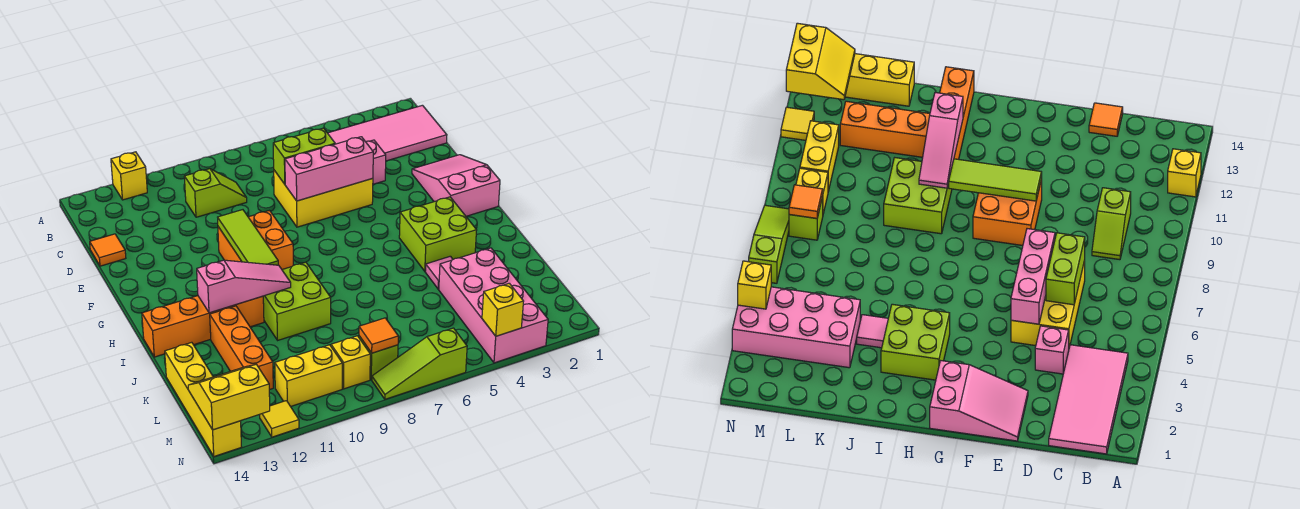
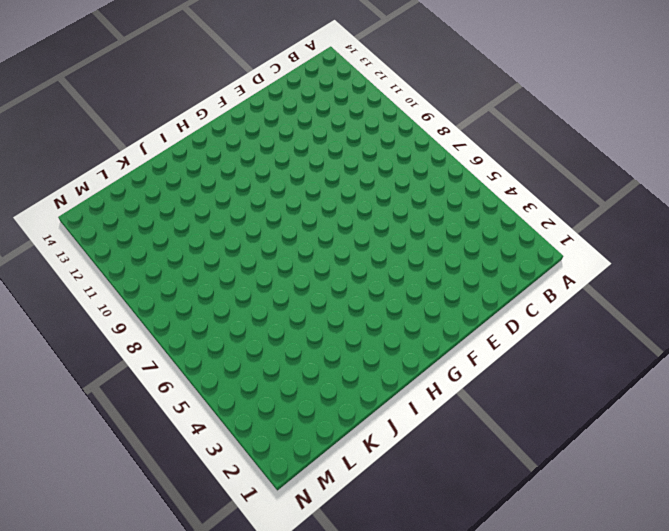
none -> yellow 1x1 brick [111,152,147,200]
none -> pink 2x4 tile [328,105,447,161]
none -> lime 1x2 slope [184,169,247,217]

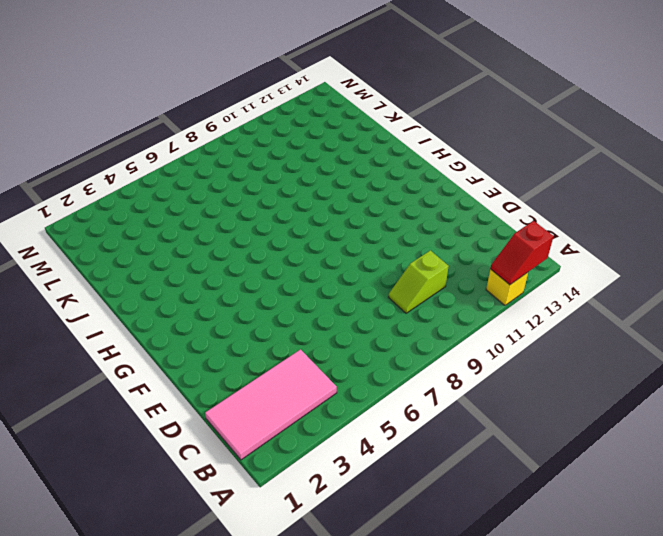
red 1x2 slope [490,221,554,285] -> none
none -> pink 1x1 brick [365,140,386,184]
none -> yellow 2x3 brick [274,170,373,227]
none -> orange 1x1 tile [90,234,126,266]

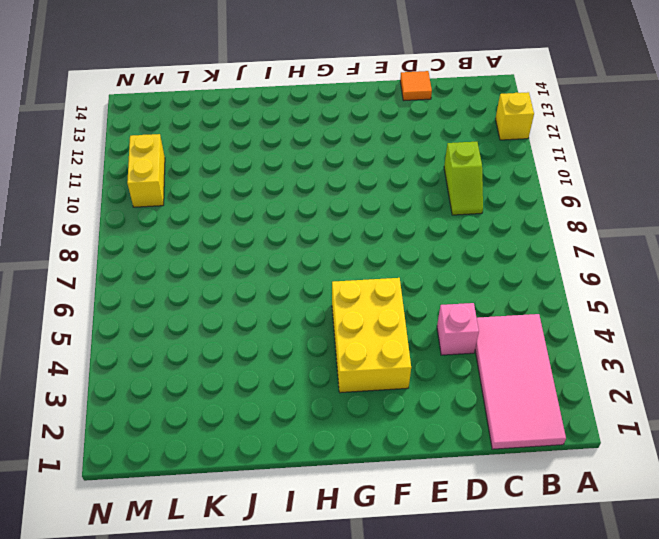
yellow 2x3 brick [332,278,411,393] -> yellow 2x3 brick moved to [274,170,373,227]
none -> pink 2x3 slope [412,155,500,216]
none -> orange 2x2 brick [218,211,293,269]
none -> lime 2x2 brick [399,197,477,271]

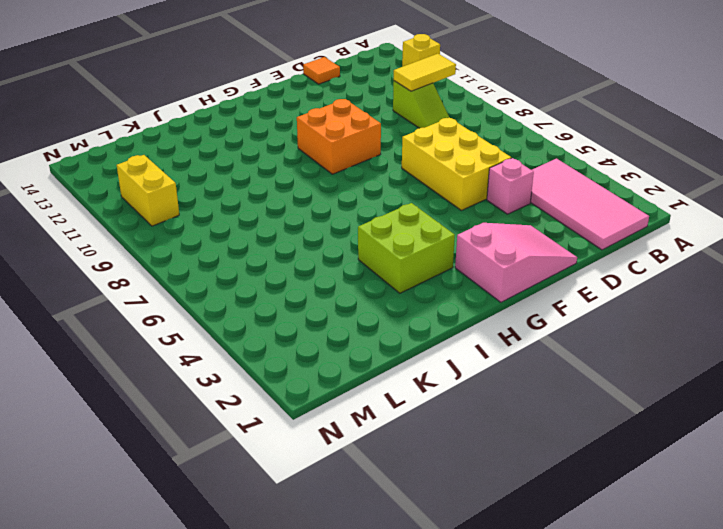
yellow 1x2 tile [394,54,456,91] -> none
none -> lime 2x2 brick [263,262,331,340]
none -> orange 1x4 brick [142,296,264,357]
none -> pink 1x1 tile [425,256,453,289]

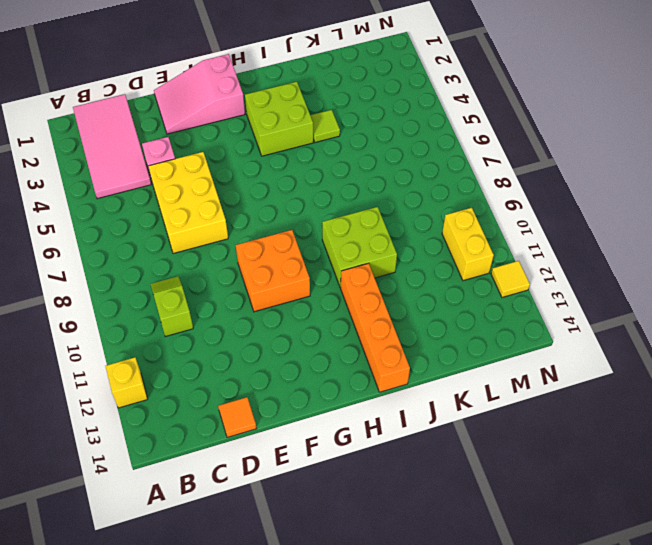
lime 1x1 tile [310,110,340,142] -> pink 1x1 tile [425,256,453,289]
none -> orange 1x3 brick [210,306,273,390]
none -> pink 2x4 brick [439,248,548,363]
none -> yellow 1x4 brick [165,342,241,456]

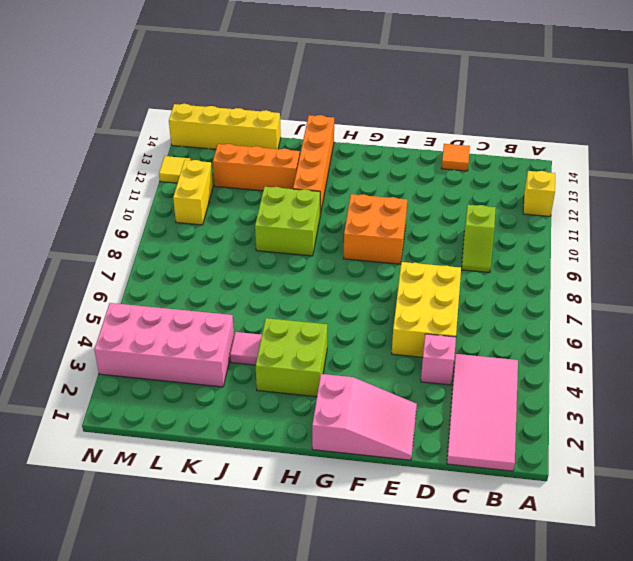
none -> lime 1x1 brick [359,336,398,380]
none -> yellow 1x1 brick [331,336,370,389]
none -> lime 1x3 slope [372,328,467,399]

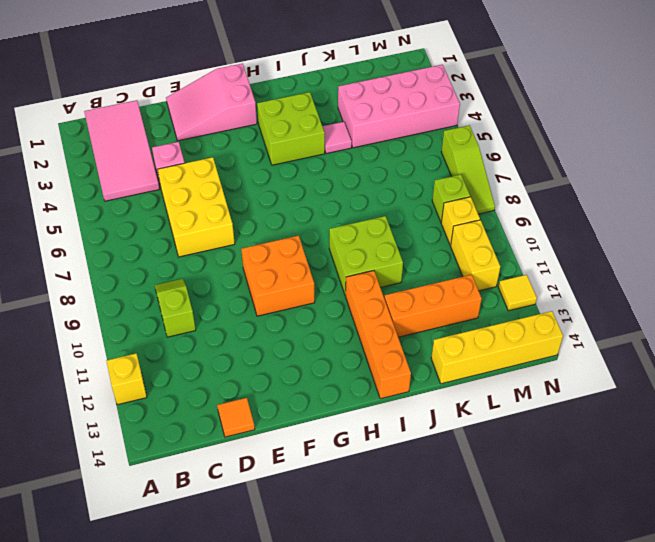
none -> lime 1x2 brick [273,128,335,184]
none -> pink 1x3 brick [285,137,373,201]
none -> lime 1x3 tile [218,210,278,265]

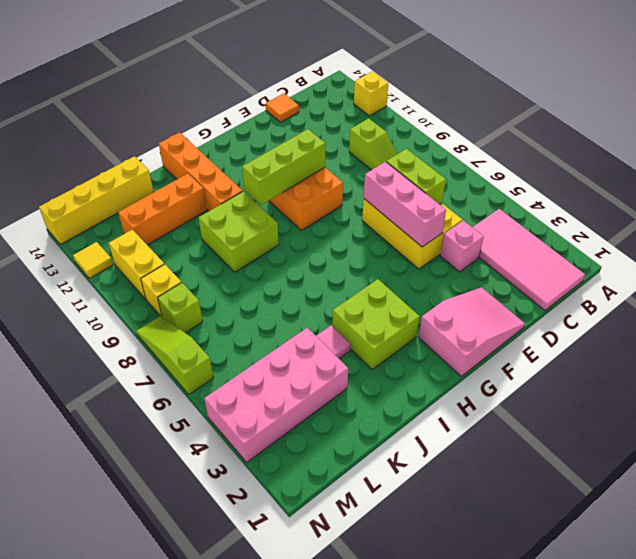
lime 1x3 brick [242,129,325,205] -> lime 1x3 tile [218,210,278,265]
none -> pink 1x3 slope [197,260,291,313]
none -> orange 1x1 tile [359,318,398,353]
none -> yellow 2x2 slope [188,364,270,430]

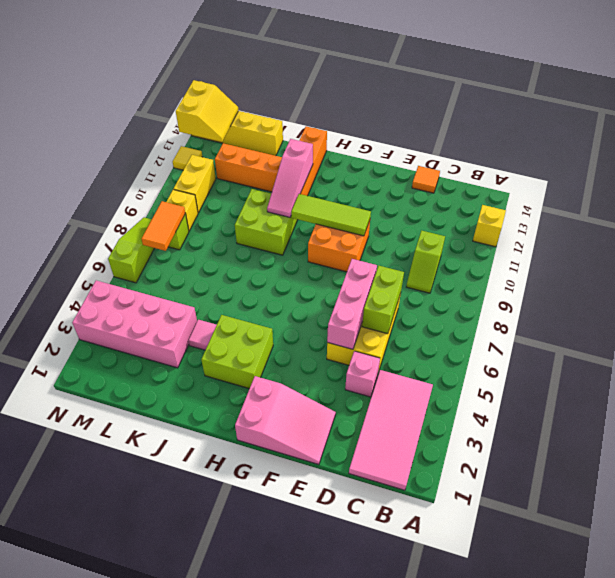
orange 1x2 tile [141,201,185,251] -> orange 1x1 tile [359,318,398,353]
none -> yellow 1x1 brick [482,283,524,336]

